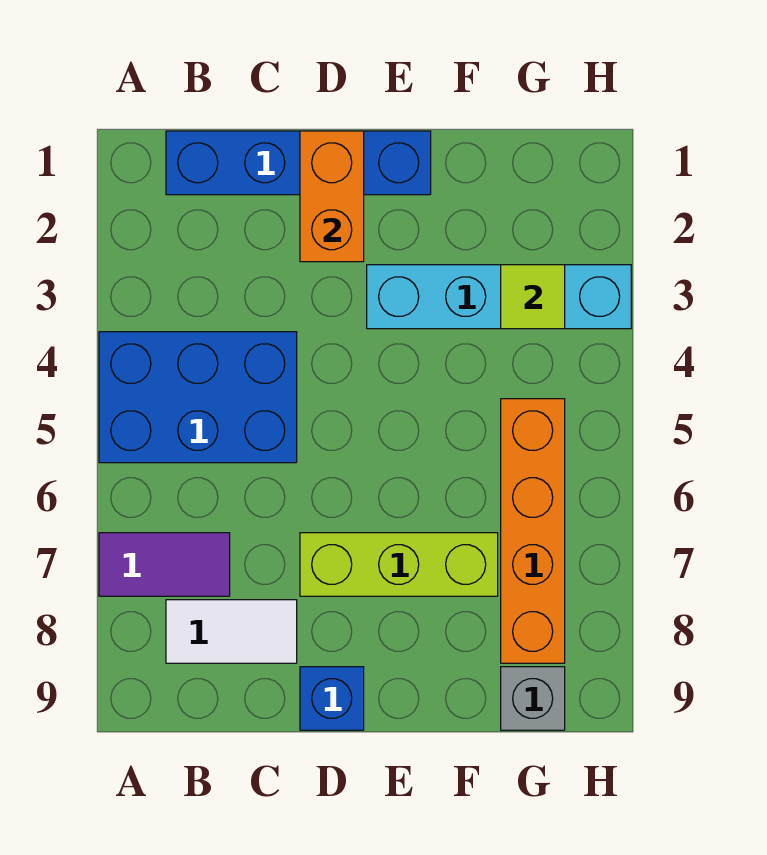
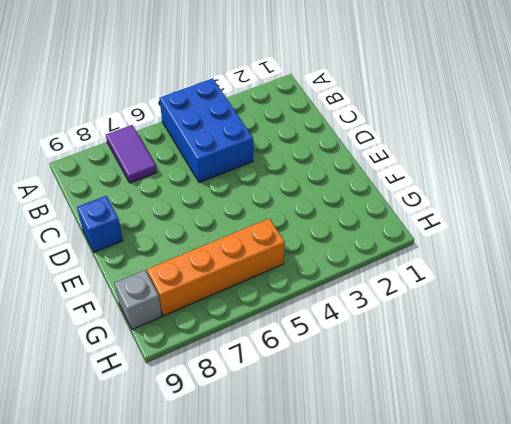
none -> blue 1x4 brick [166,131,431,195]
none -> white 1x2 tile [166,600,297,663]

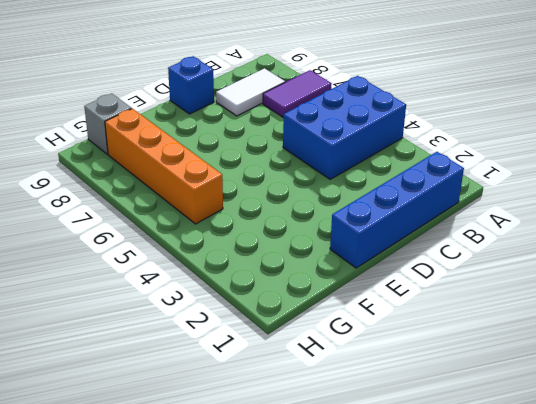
none -> lime 1x3 brick [300,533,498,596]
none -> cyan 1x4 brick [367,265,631,329]

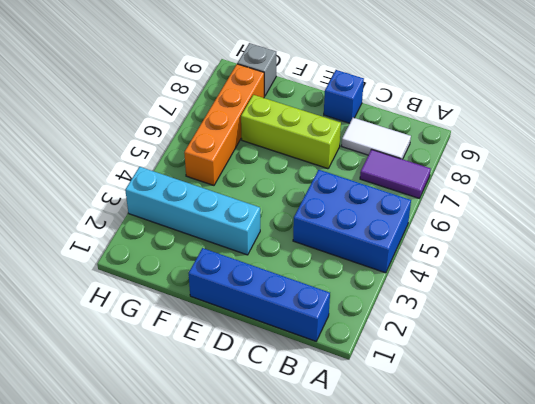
none -> orange 1x2 brick [300,131,364,262]
none -> lime 1x1 tile [501,265,565,329]

